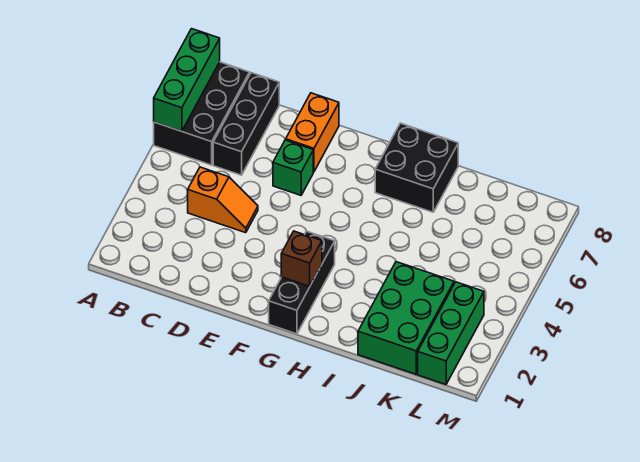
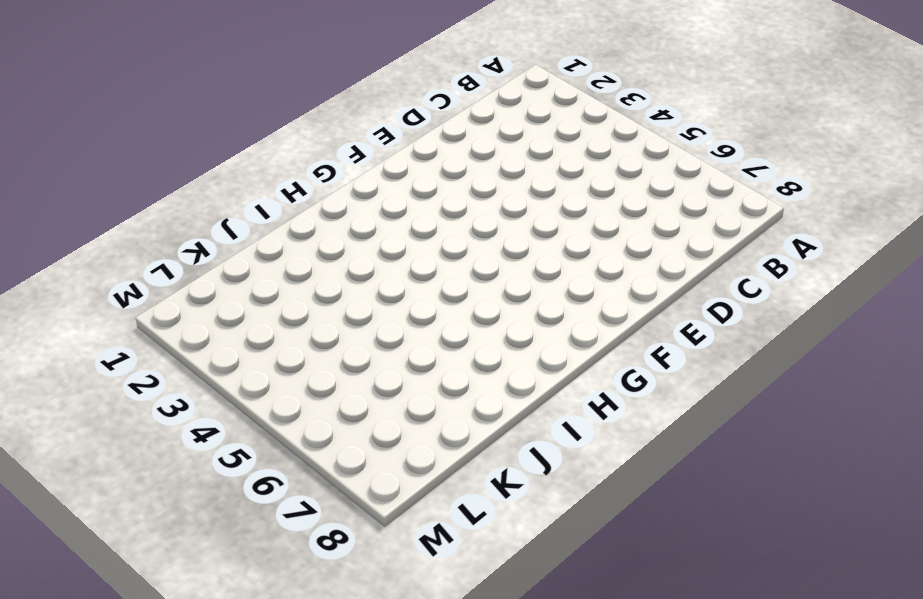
none -> black 2x3 brick [154,62,250,165]
none -> orange 1x2 slope [188,167,258,233]

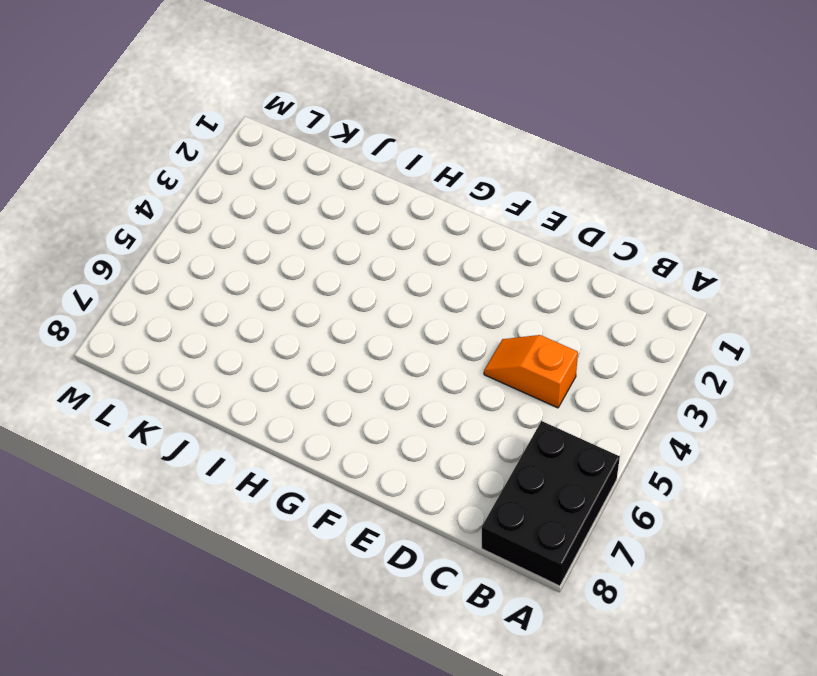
none -> black 1x3 brick [213,73,279,175]
none -> green 1x1 brick [273,140,313,195]

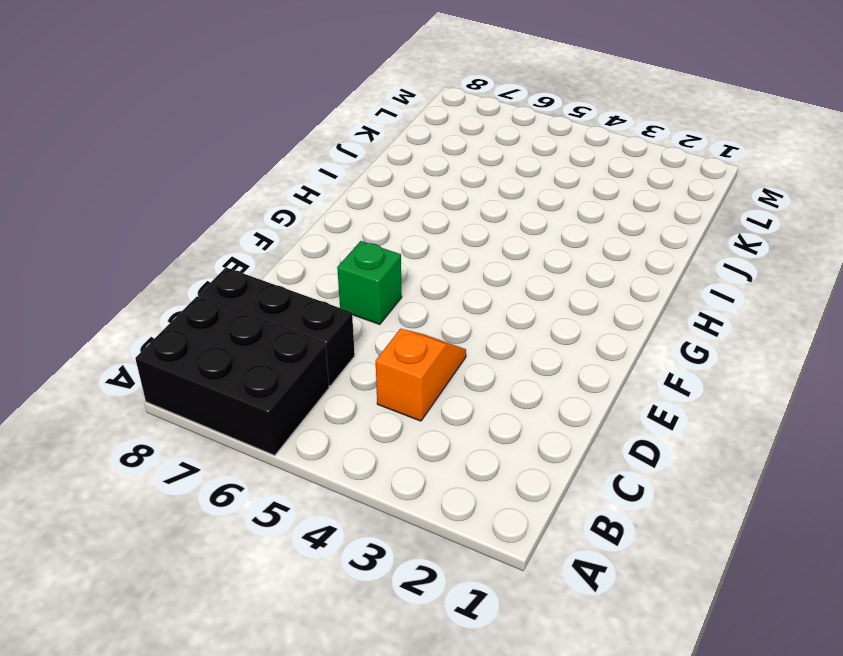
none -> orange 1x2 brick [286,93,339,172]
none -> black 1x3 brick [269,231,335,334]

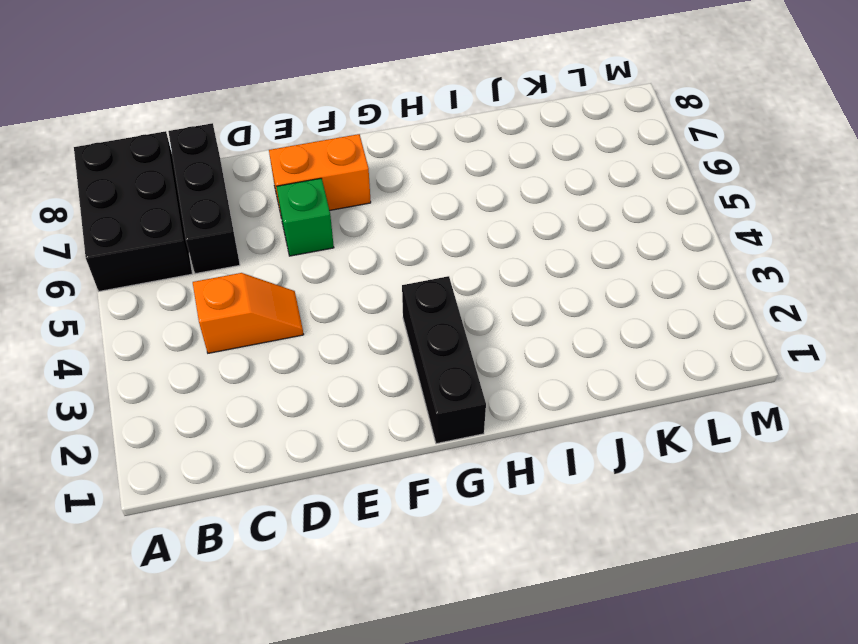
orange 1x2 brick [269,134,371,214] -> orange 1x2 brick turned to [286,93,339,172]
none -> black 2x2 brick [375,123,458,212]
none -> green 2x3 brick [358,262,454,374]

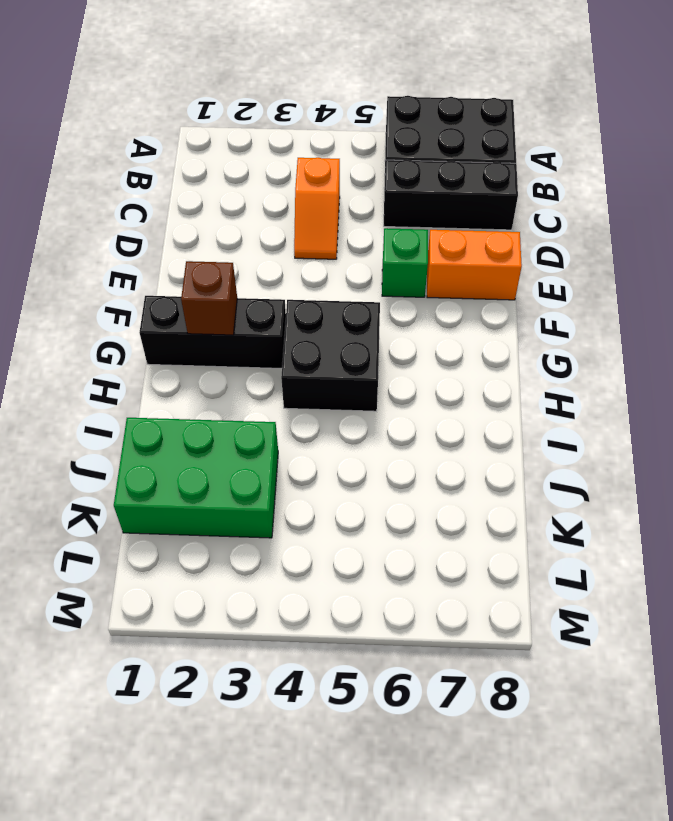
black 2x2 brick [281,300,380,411] -> black 2x2 brick moved to [375,123,458,212]
none -> green 1x3 brick [418,282,484,384]
none -> green 1x3 brick [154,29,220,131]

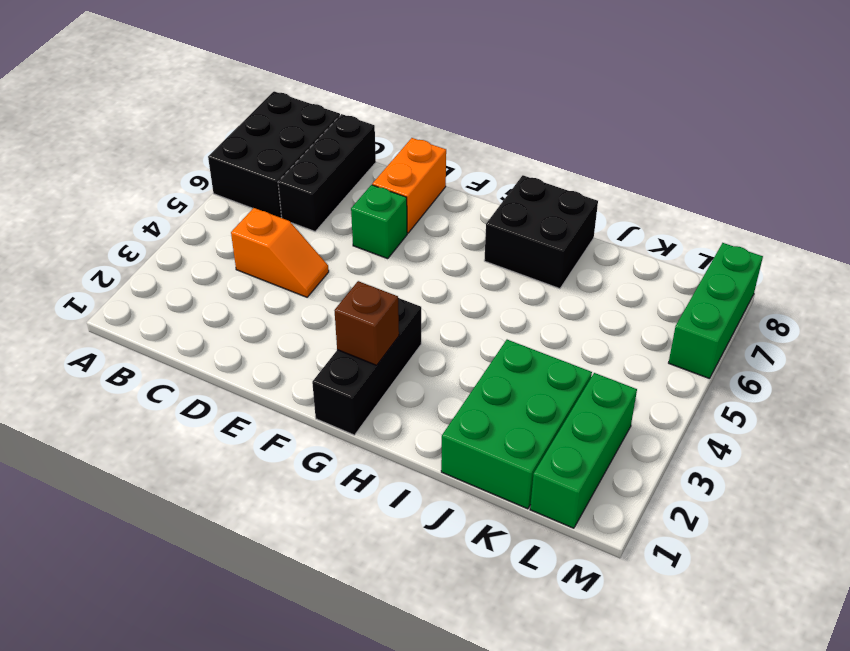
green 1x3 brick [669,243,763,379] -> green 1x3 brick moved to [154,29,220,131]

